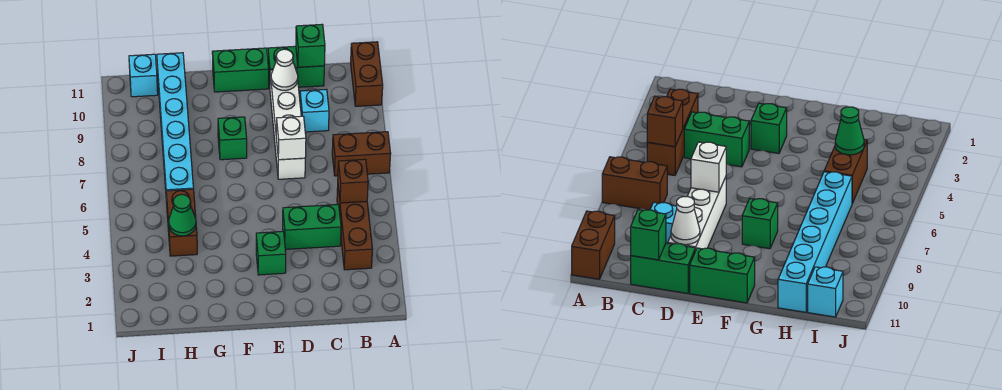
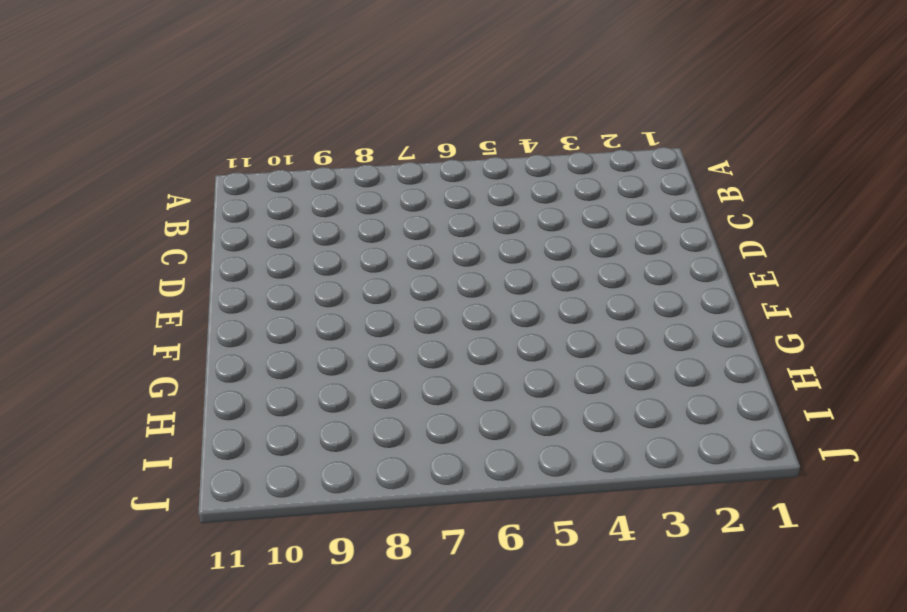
none -> brown 1x2 brick [332,132,391,176]
none -> brown 1x2 brick [351,42,383,106]
none -> brown 1x3 brick [337,188,372,270]

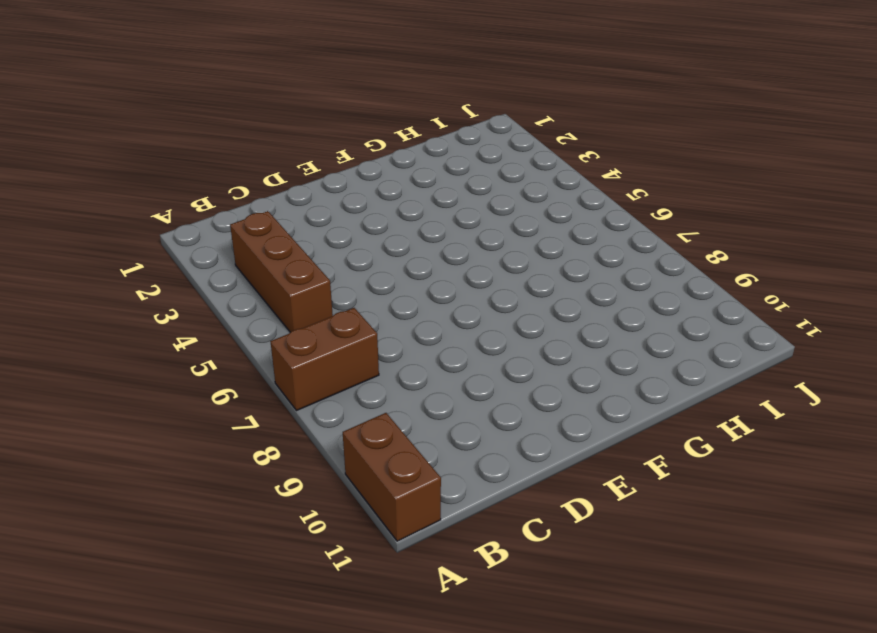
none -> green 1x2 brick [283,204,341,249]
none -> cyan 1x1 brick [300,89,329,132]
none -> green 1x2 brick [268,46,324,87]

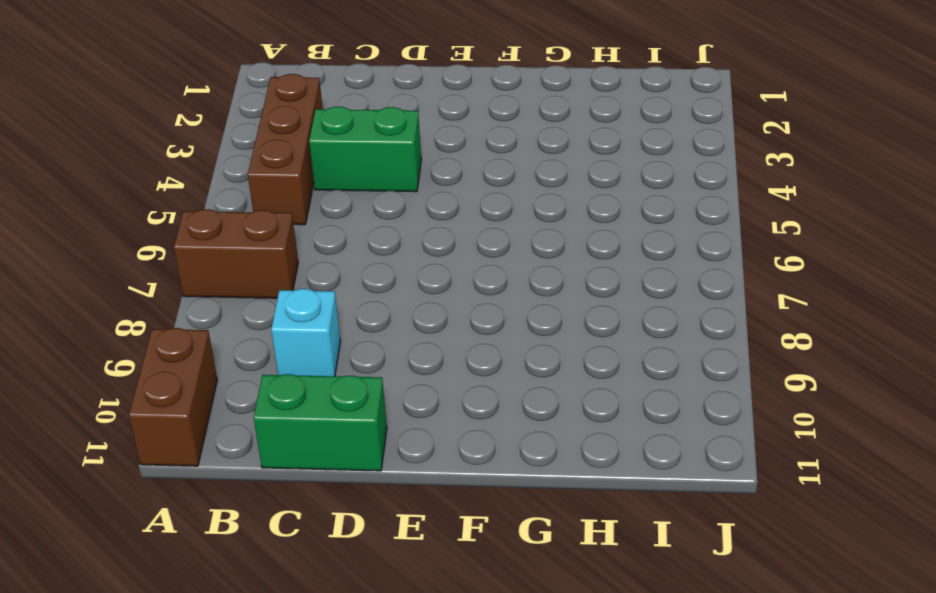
none -> white 1x4 brick [270,69,305,179]
none -> green 1x1 brick [256,231,286,275]
none -> green 1x2 brick [212,48,269,92]

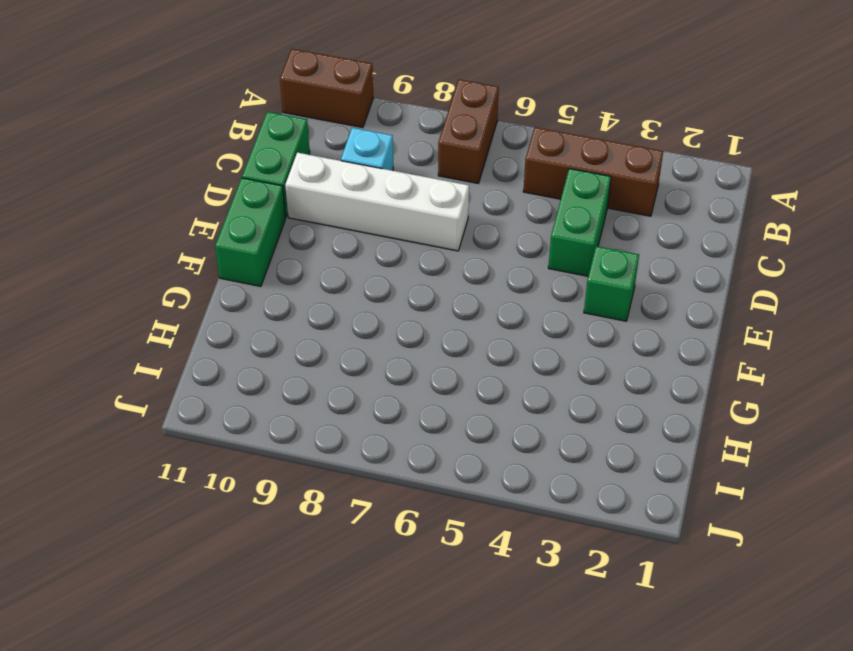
none -> green 1x1 brick [218,117,247,160]
none -> brown 1x2 brick [166,189,197,256]
none -> cyan 1x6 brick [157,53,194,203]

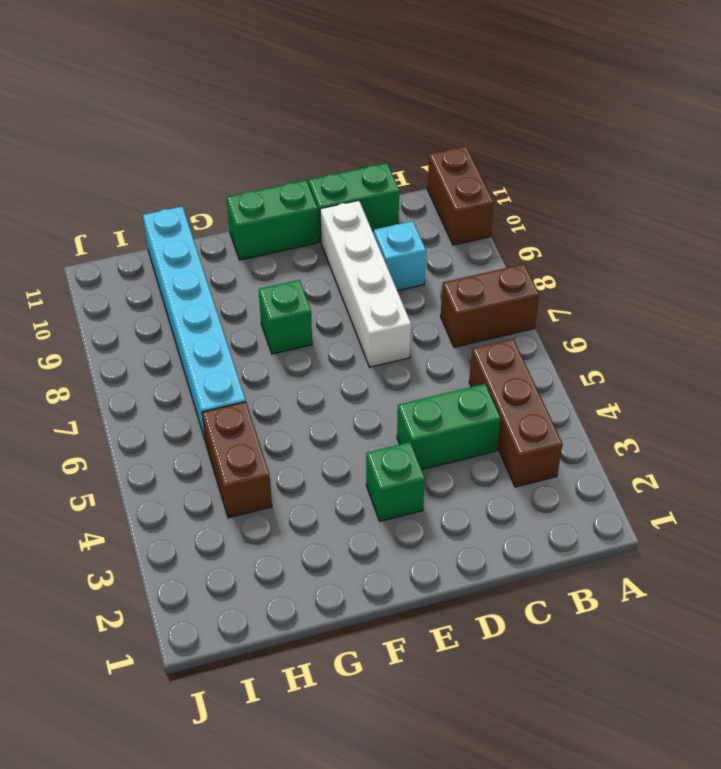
none -> cyan 1x1 brick [129,54,158,97]
none -> brown 1x1 brick [338,159,368,203]
none -> green 1x1 brick [296,24,325,67]

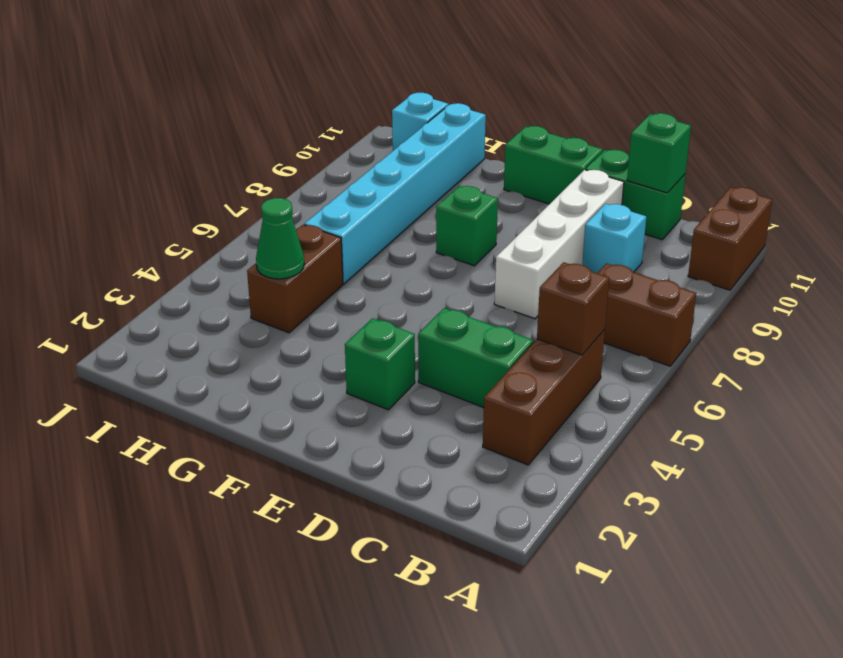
none -> white 1x1 brick [276,116,306,160]
none -> white 1x1 cone [271,49,298,90]

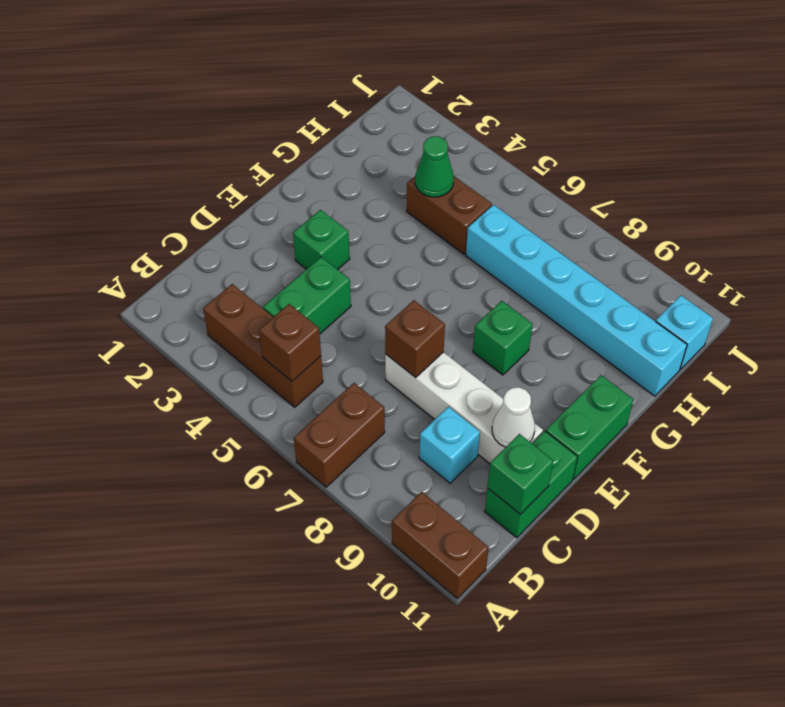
brown 1x1 brick [385,300,445,378] -> white 1x1 brick [276,116,306,160]

